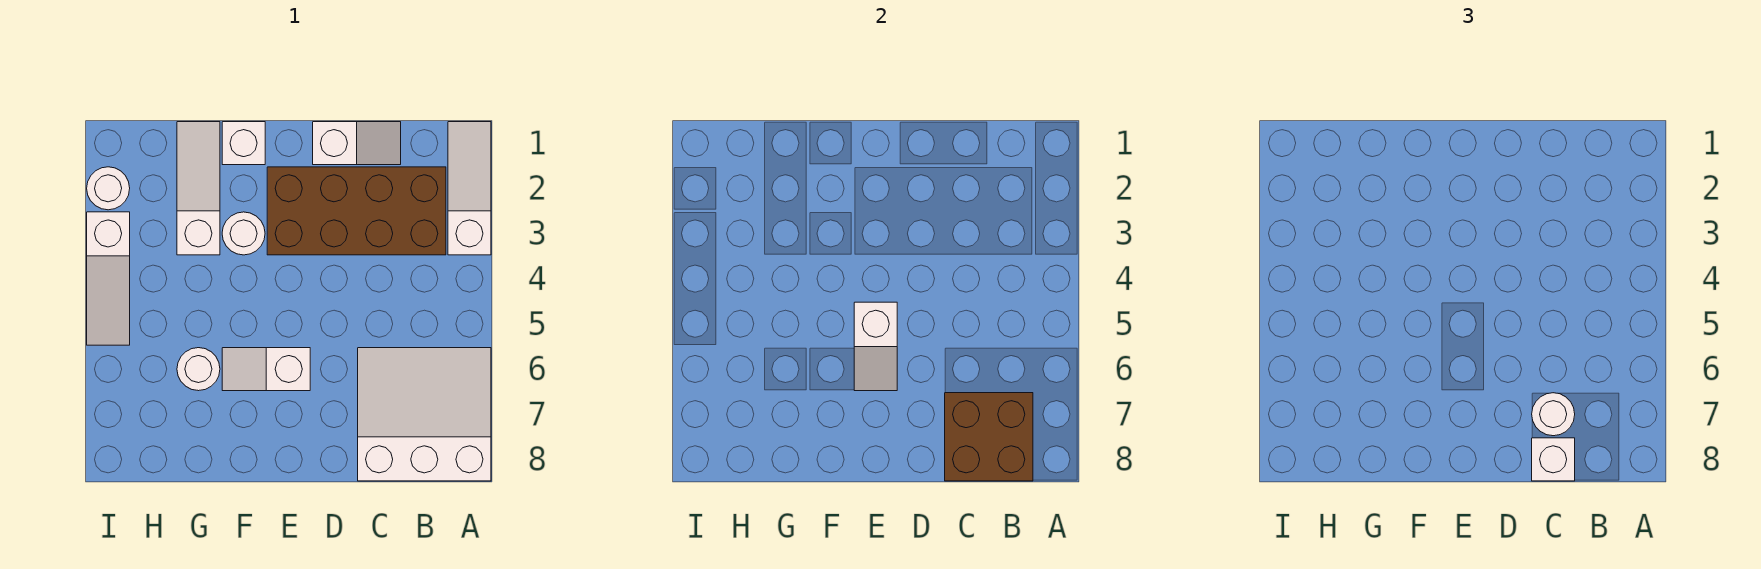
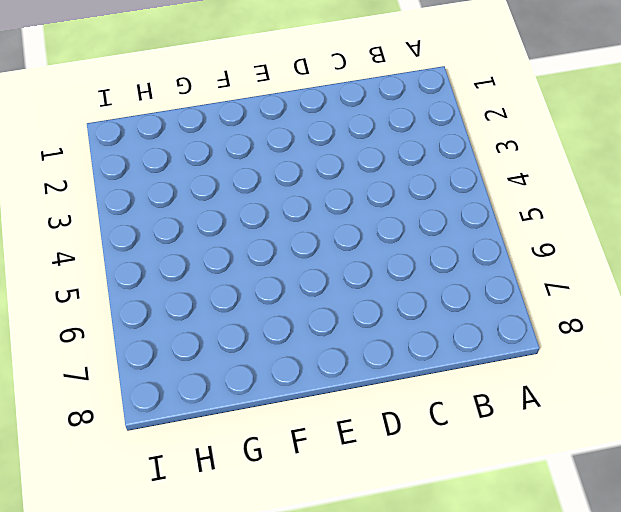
none -> white 1x3 slope [448,122,491,255]
none -> white 3x3 slope [358,348,491,481]
none -> brown 2x4 brick [267,167,446,255]

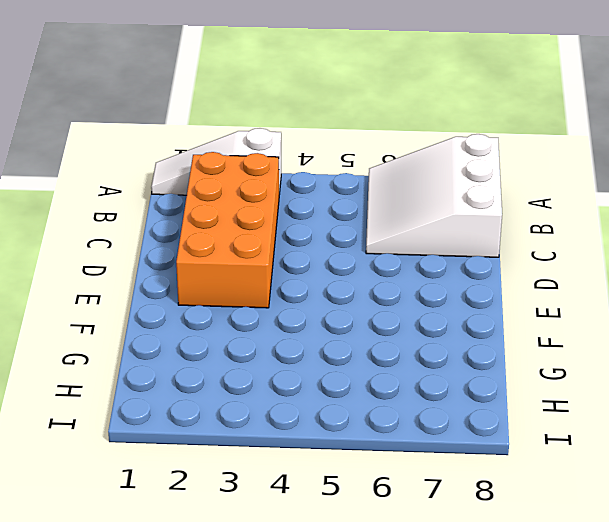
orange 2x4 brick [176,152,279,308] -> brown 2x4 brick [267,167,446,255]
none -> white 1x2 slope [313,122,401,165]
none -> white 1x2 slope [222,348,310,391]
none -> white 1x1 brick [222,122,265,165]

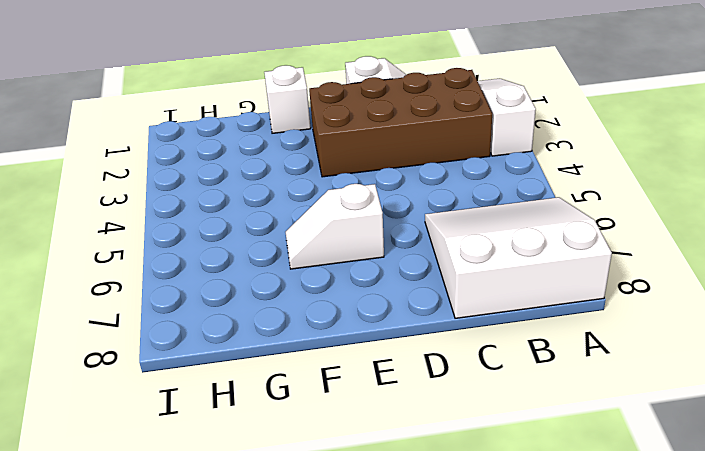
none -> white 1x1 round brick [222,212,265,255]
none -> white 1x3 slope [177,122,220,255]
none -> white 1x1 round brick [177,348,220,391]

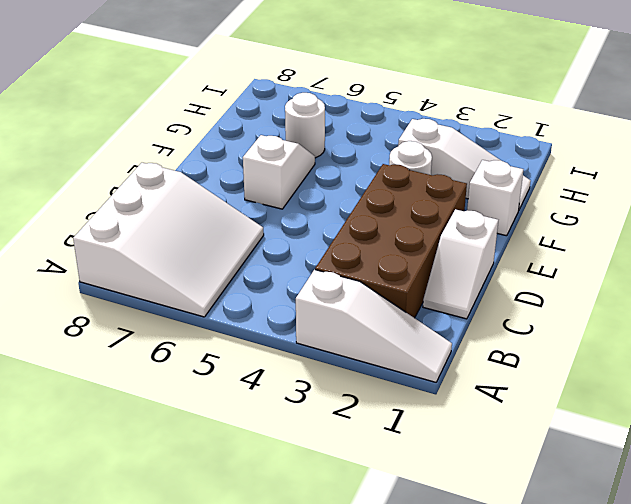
none -> white 1x1 round brick [87,167,130,210]
none -> white 1x3 slope [87,212,130,345]
none -> brown 2x2 brick [945,393,1033,481]

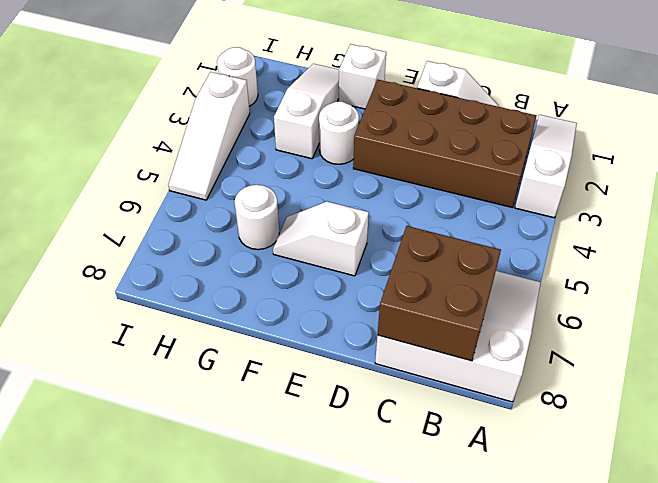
none -> white 1x2 slope [854,302,897,391]
none -> white 1x1 round brick [1532,393,1575,436]
none -> white 1x1 brick [1532,438,1575,481]

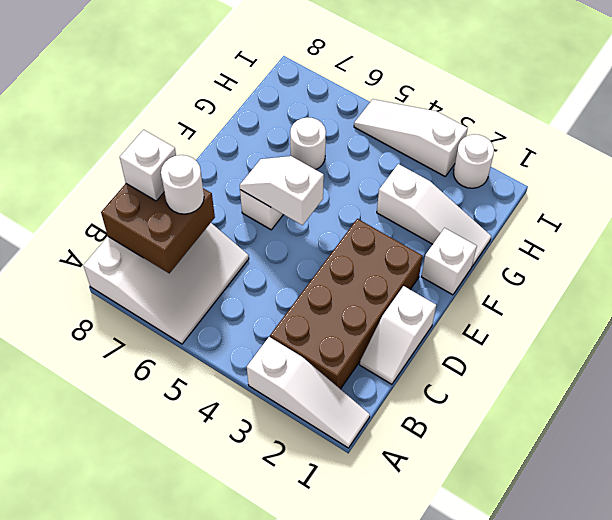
none -> white 1x1 round brick [222,212,265,255]

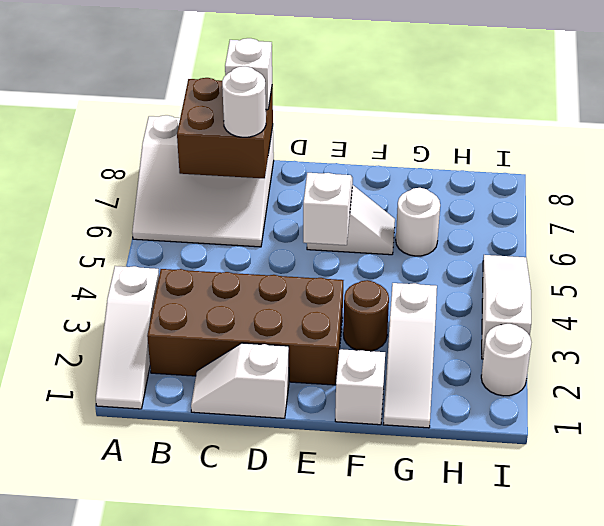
brown 1x1 round brick [343,280,389,351] -> white 1x1 round brick [222,212,265,255]

